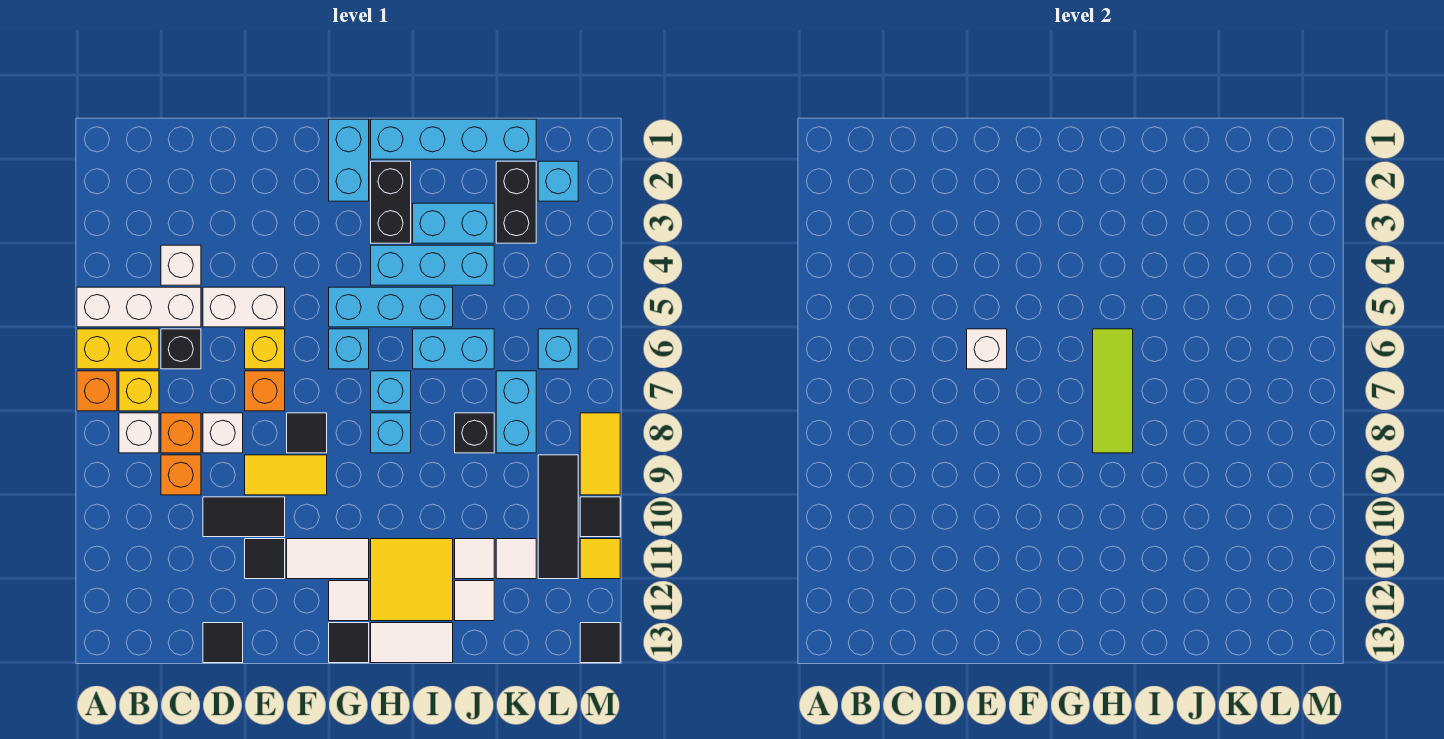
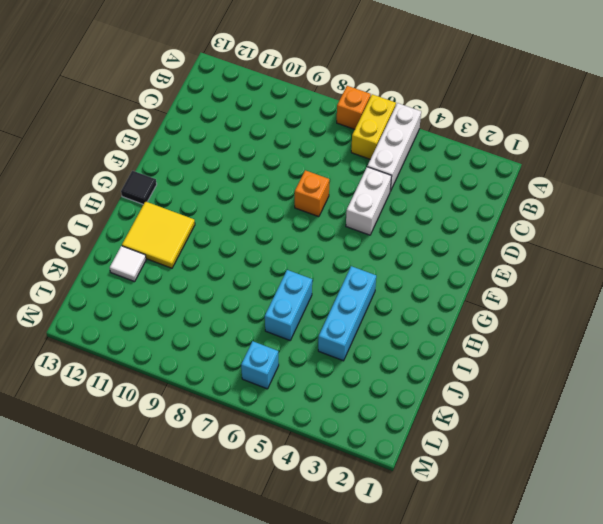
none -> yellow 1x1 brick [119,371,159,411]
none -> white 1x1 brick [119,413,159,453]
none -> white 1x1 brick [161,245,201,285]
none -> black 1x1 brick [161,329,201,369]

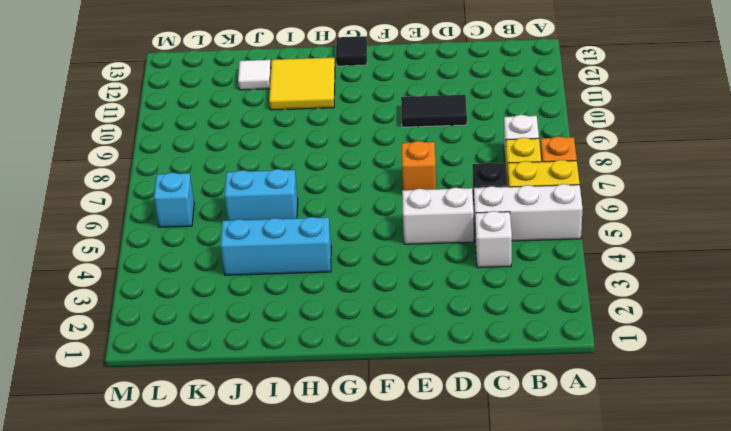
none -> orange 1x1 brick [161,413,201,453]
none -> orange 1x1 brick [161,455,201,495]
none -> white 1x1 brick [203,413,243,453]
none -> black 1x1 tile [203,623,243,663]

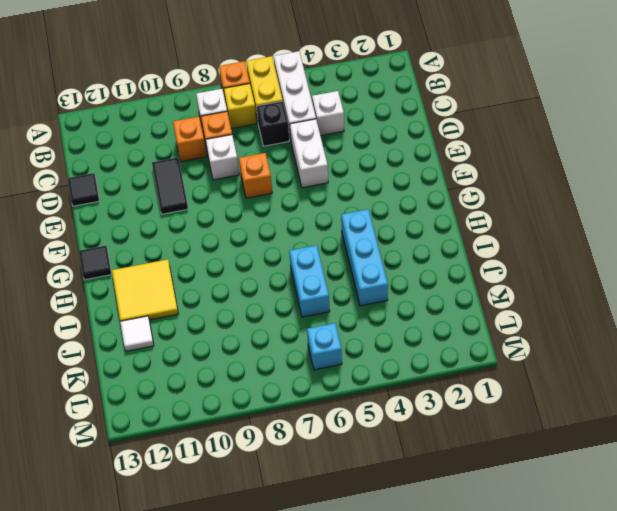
none -> yellow 1x1 brick [245,329,285,369]
none -> yellow 1x2 tile [245,455,327,495]
none -> black 1x1 tile [245,539,285,579]
none -> black 1x1 tile [287,413,327,453]

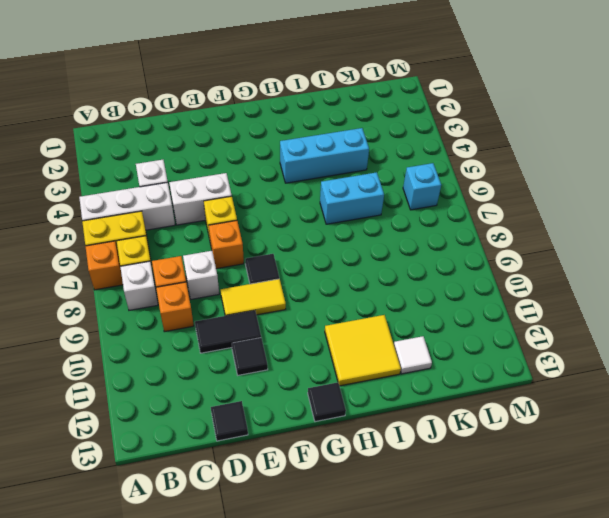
none -> black 1x1 brick [161,329,201,369]
none -> white 1x2 tile [287,539,369,579]
none -> cyan 1x2 brick [329,119,369,201]
none -> cyan 1x3 brick [329,287,453,327]

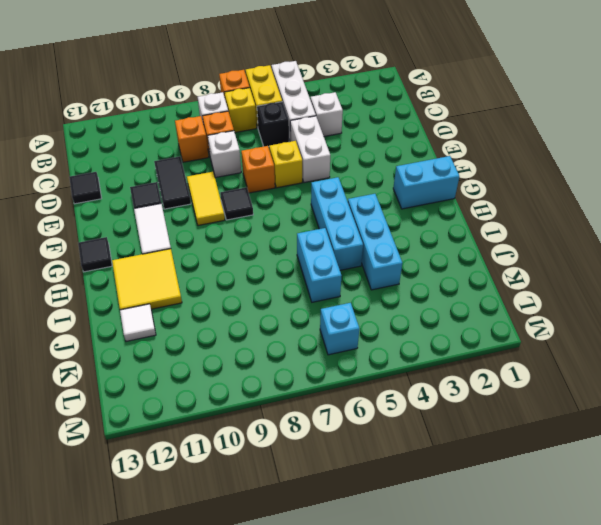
none -> cyan 1x1 brick [329,329,369,369]
none -> white 1x1 tile [329,581,369,621]
none -> cyan 1x4 brick [371,119,536,159]
none -> black 1x2 brick [371,161,411,243]

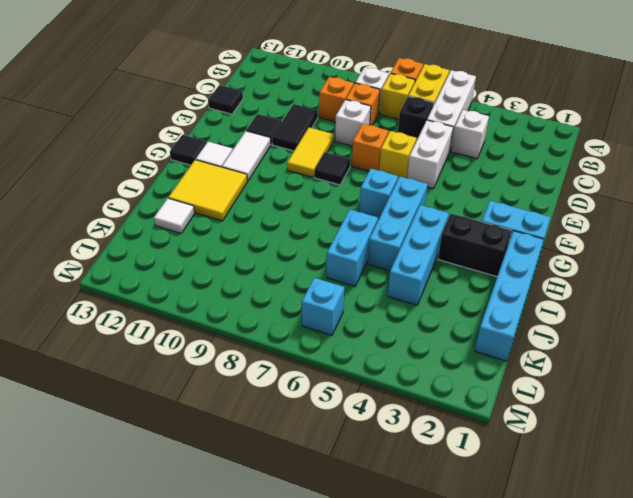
none -> cyan 1x1 brick [371,371,411,411]
none -> cyan 1x1 brick [371,413,411,453]
none -> white 1x2 tile [371,623,453,663]
none -> cyan 1x2 brick [413,203,494,243]

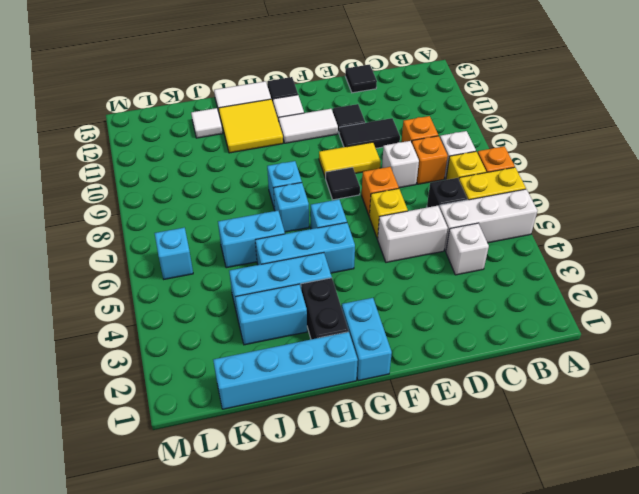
none -> black 1x1 brick [455,413,494,453]
none -> white 1x1 tile [455,539,494,579]
none -> black 1x2 brick [496,161,536,243]
none -> cyan 1x2 brick [496,371,536,453]

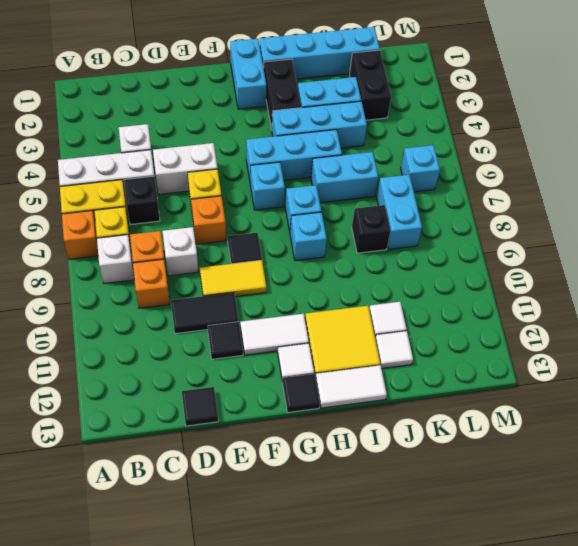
none -> white 1x1 tile [496,539,536,579]
none -> cyan 1x1 brick [538,161,578,201]
none -> black 1x3 tile [538,455,578,579]
none -> yellow 1x2 tile [580,413,620,495]

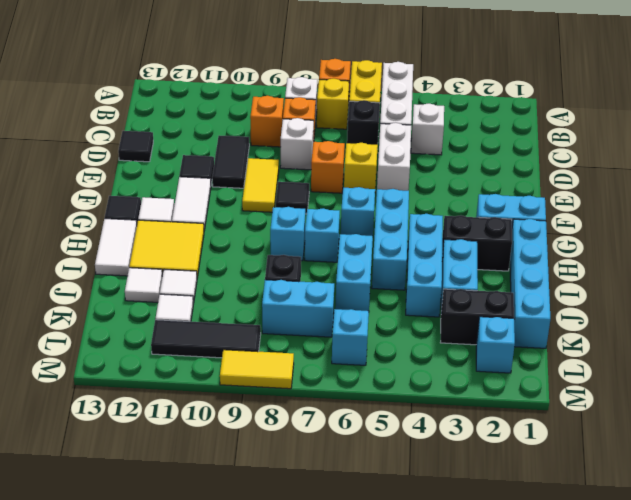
none -> black 1x1 tile [580,497,620,537]
none -> yellow 1x1 tile [580,539,620,579]
none -> black 1x1 tile [580,623,620,663]
none -> white 1x1 brick [967,329,1007,369]

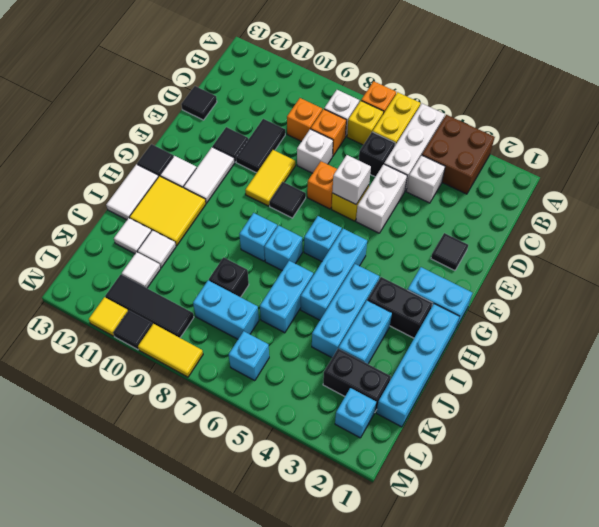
brown 2x2 brick [422,115,495,194] -> none
black 1x1 tile [431,233,468,270] -> black 1x1 tile moved to [580,623,620,663]
none -> lime 1x3 tile [1093,329,1133,453]

